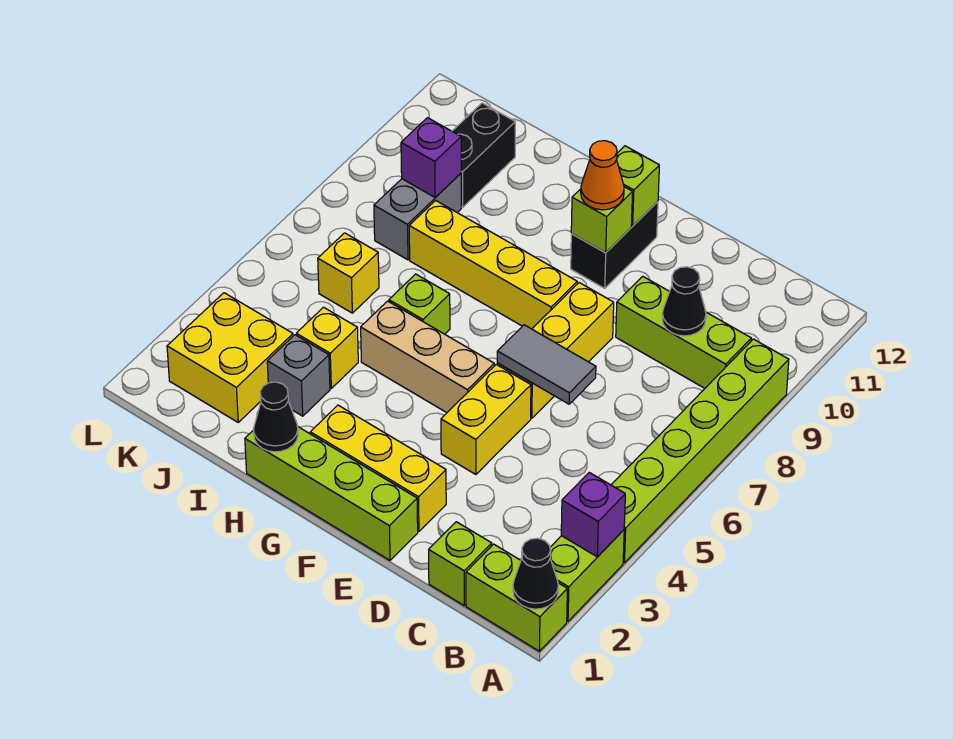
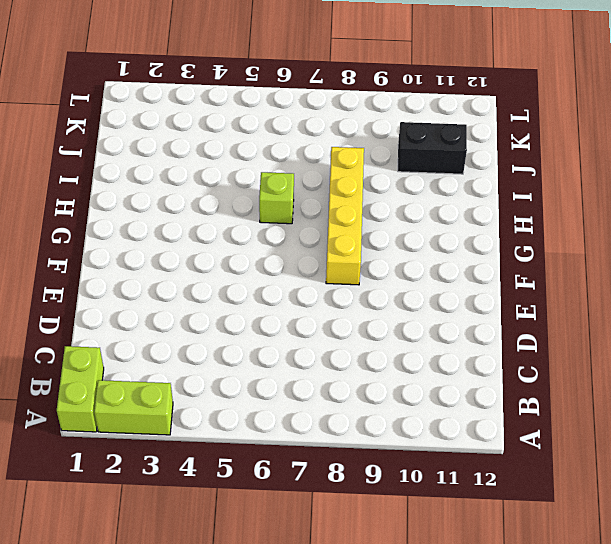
none -> lime 1x6 brick [611,339,789,563]
none -> lime 1x3 brick [616,276,751,388]
none -> lime 1x1 brick [429,522,492,605]

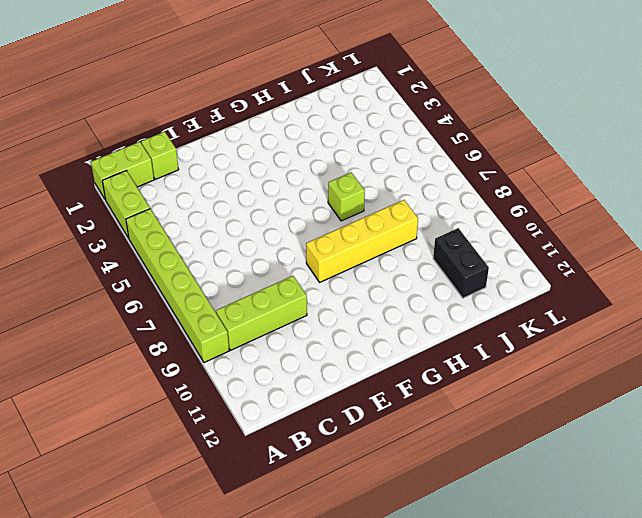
none -> lime 1x4 brick [245,427,418,560]
none -> yellow 1x3 brick [310,405,446,532]
none -> yellow 1x2 brick [441,365,531,474]

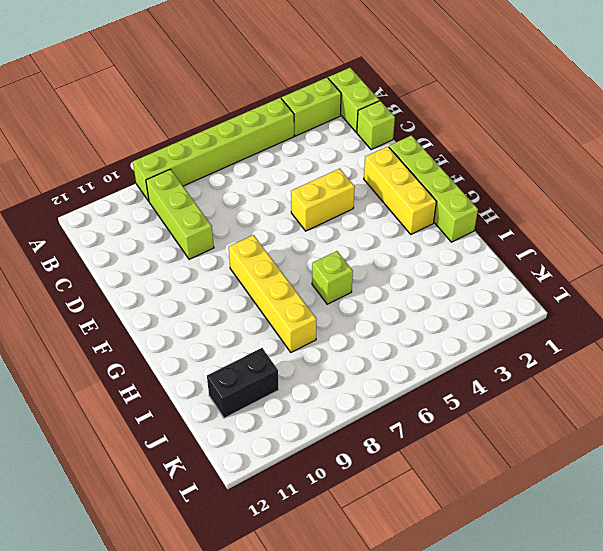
none -> yellow 1x3 brick [497,283,614,418]
none -> tan 1x3 brick [361,301,494,413]
none -> black 1x2 brick [571,202,658,288]

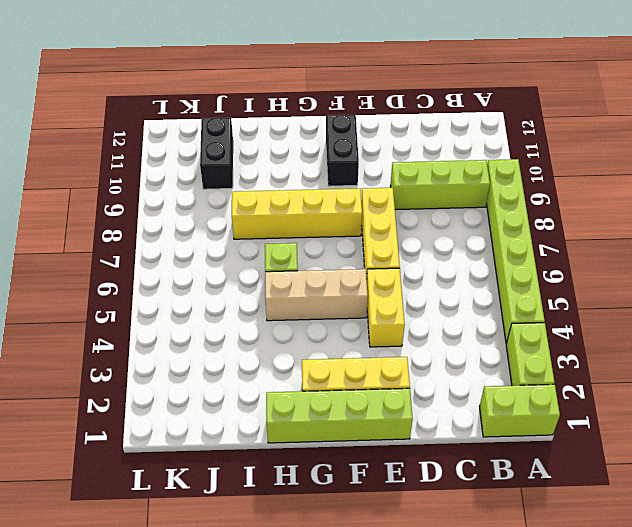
none -> lime 1x1 brick [429,522,492,605]
none -> grey 1x1 brick [267,335,330,416]
none -> yellow 1x1 brick [296,307,358,388]

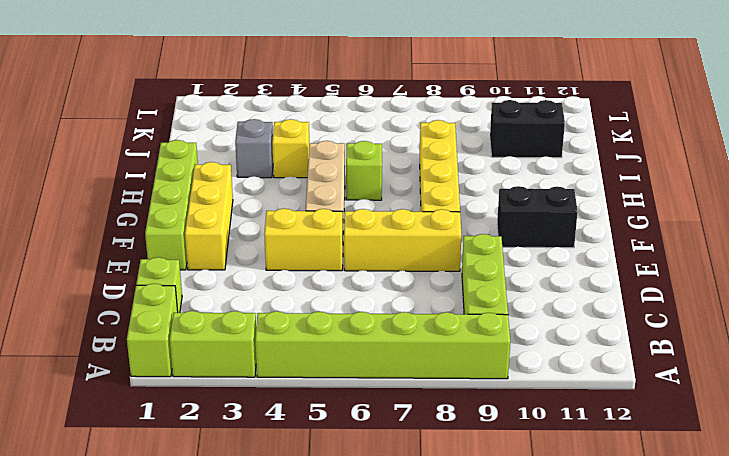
none -> yellow 2x2 brick [167,293,293,422]
none -> yellow 1x1 brick [318,233,379,313]
none -> grey 1x2 brick [374,174,461,260]

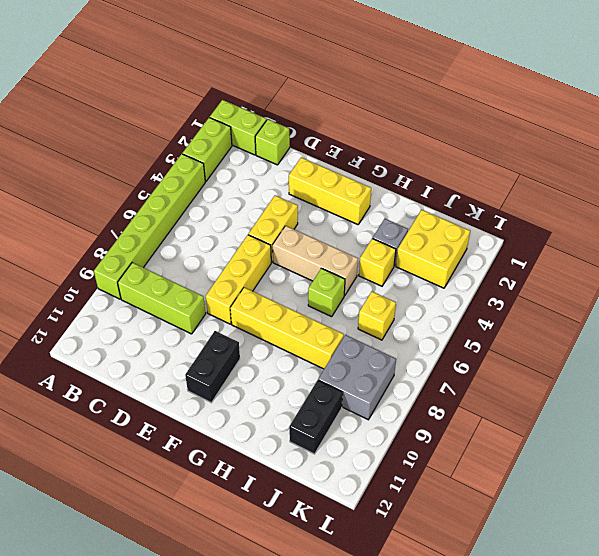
grey 2x2 brick [318,335,396,420] -> grey 1x2 brick [374,174,461,260]
none -> lime 1x4 brick [245,427,418,560]
none -> black 1x1 cone [513,538,558,609]
none -> purple 1x1 brick [561,472,625,557]

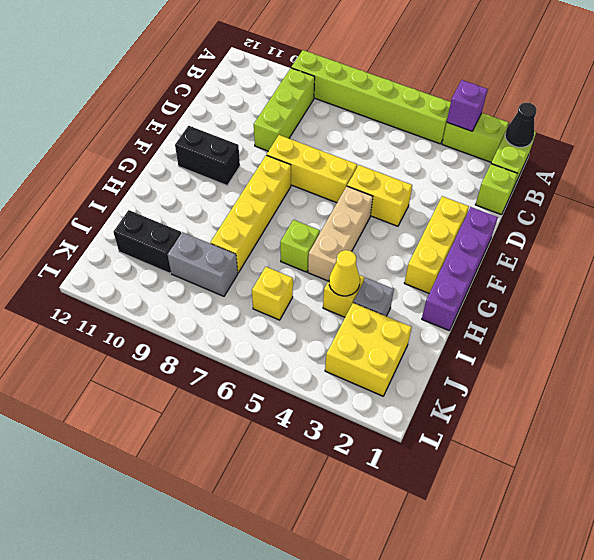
purple 1x4 brick [422,207,498,330] -> lime 1x4 brick [245,427,418,560]
yellow 1x1 cone [329,250,360,296] -> none
none -> black 1x1 cone [662,267,706,336]
none -> grey 1x2 tile [497,325,596,404]
none -> lime 1x1 brick [571,187,633,252]

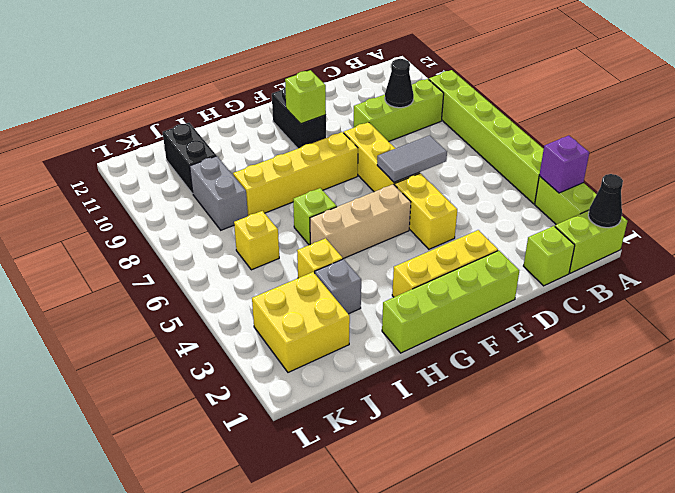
none -> lime 1x1 brick [617,146,659,226]
none -> black 1x1 cone [254,382,298,452]
none -> purple 1x1 brick [401,118,461,197]

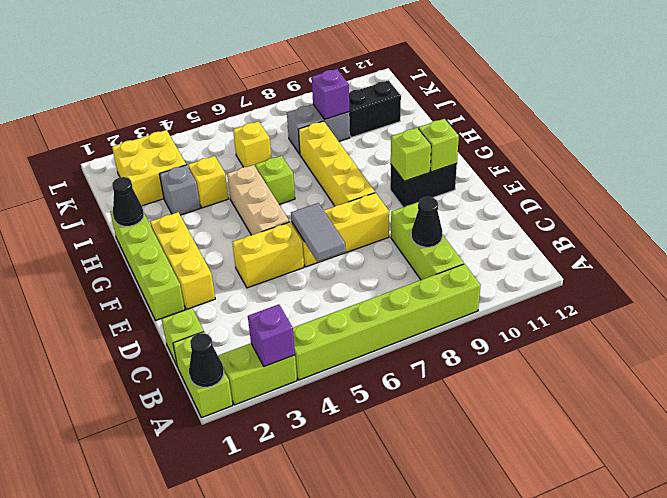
none -> orange 1x1 cone [581,141,624,210]

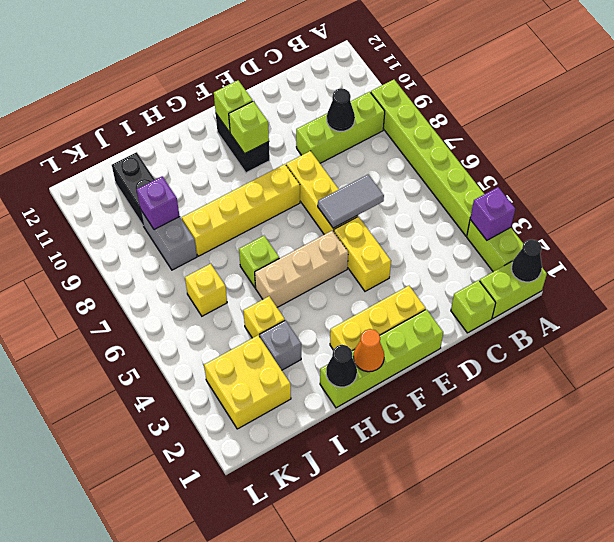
orange 1x1 cone [353,329,384,372] -> orange 1x1 cone moved to [581,141,624,210]

